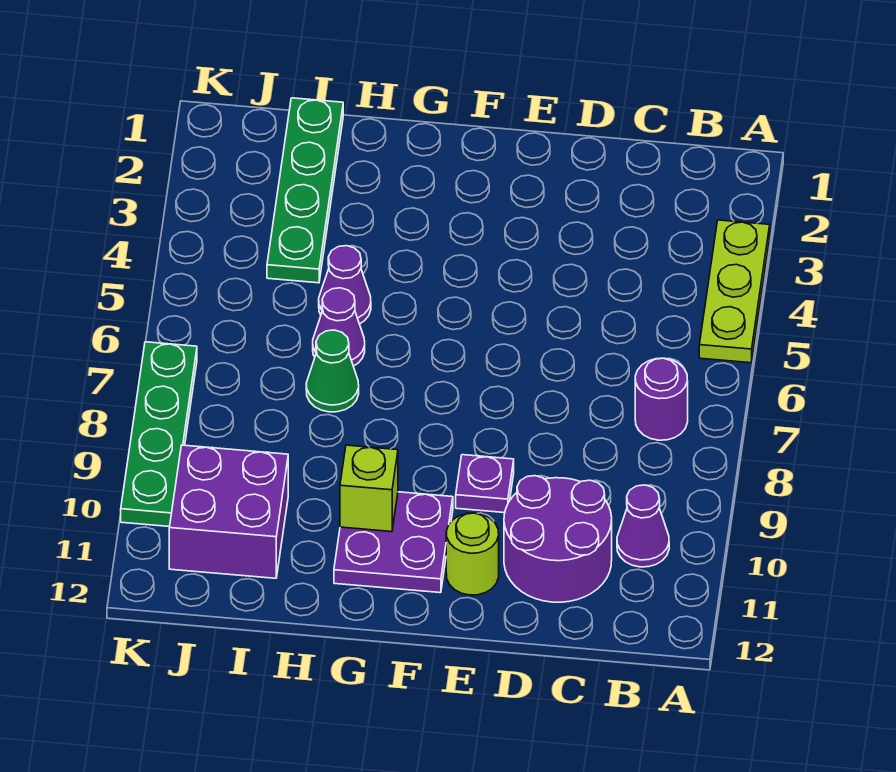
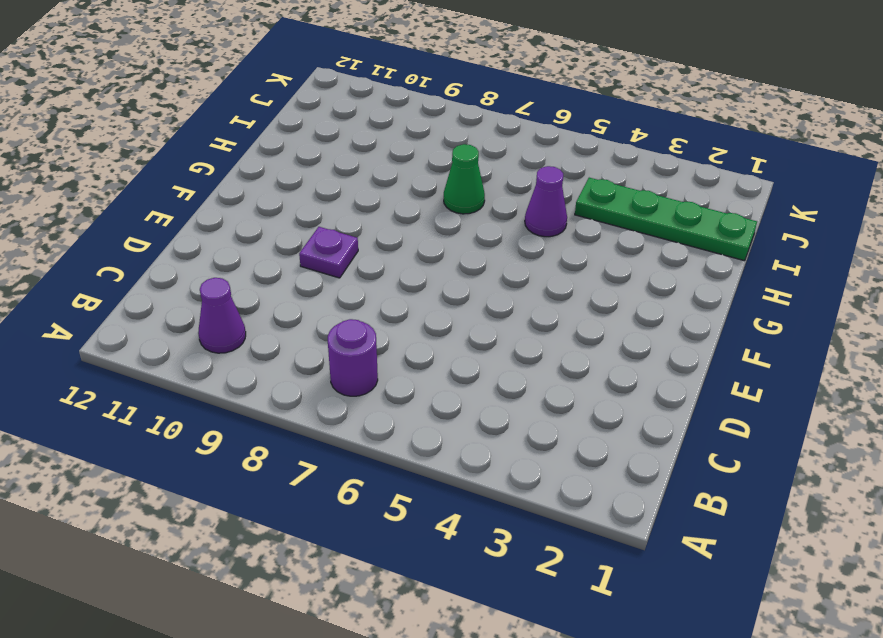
none -> lime 1x3 plate [699,220,770,363]
none -> purple 2x2 round brick [504,476,612,602]
none -> lime 1x1 round brick [446,513,499,595]

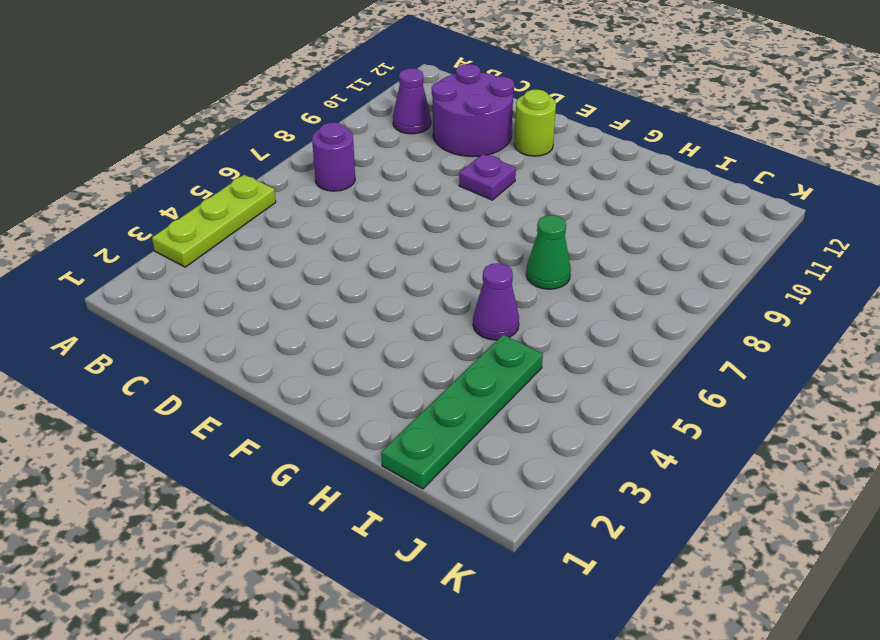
none -> purple 2x2 plate [334,492,453,593]
none -> purple 1x1 cone [313,288,365,366]
none -> purple 2x2 brick [169,445,288,578]

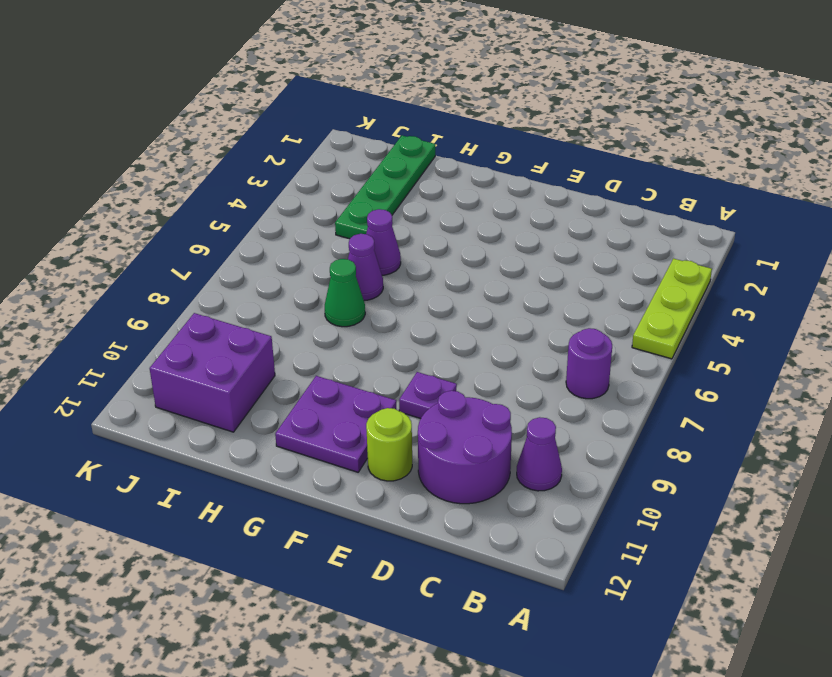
none -> green 1x4 plate [121,342,197,527]
none -> lime 1x1 brick [340,445,398,532]

